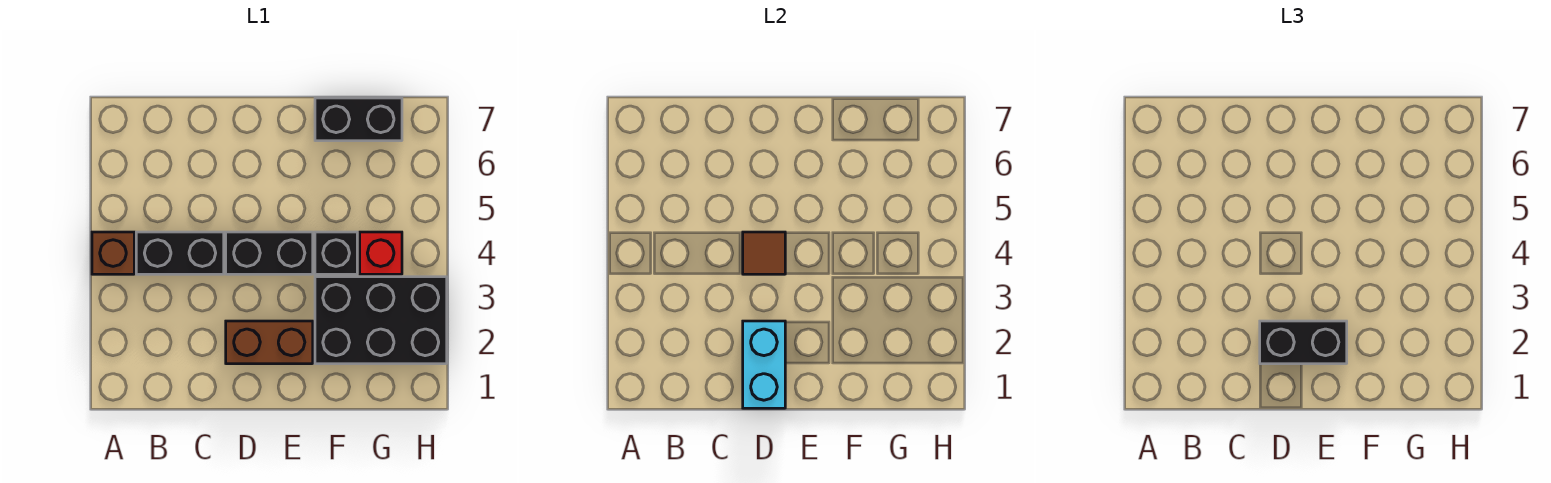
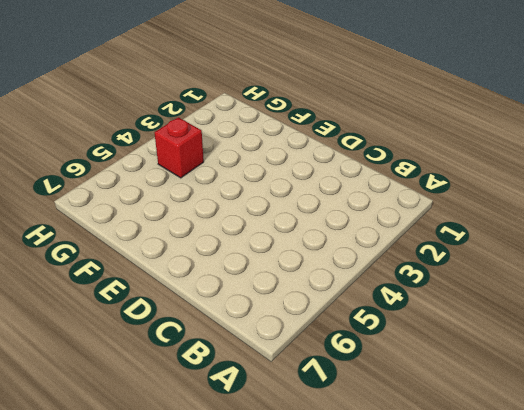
none -> brown 1x1 brick [92,232,134,274]
none -> black 1x2 brick [136,232,224,274]

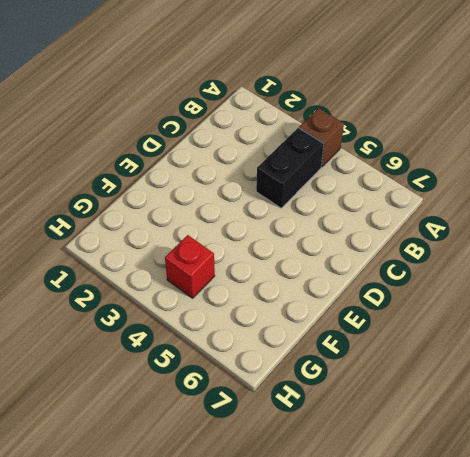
none -> brown 1x2 brick [226,321,313,364]
none -> black 1x2 brick [226,232,313,274]

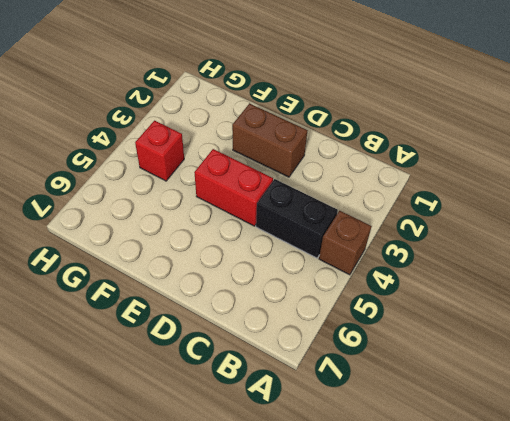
red 1x2 brick [194,149,273,226] -> black 1x2 brick [226,232,313,274]
none -> black 2x3 brick [315,277,447,364]
none -> black 1x1 brick [315,232,357,274]

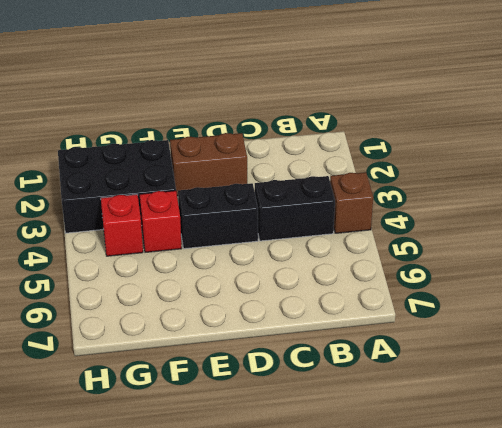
red 1x1 brick [139,191,182,252] -> black 1x1 brick [315,232,357,274]
none -> black 1x2 brick [315,98,402,141]
none -> cyan 1x2 brick [743,321,785,408]

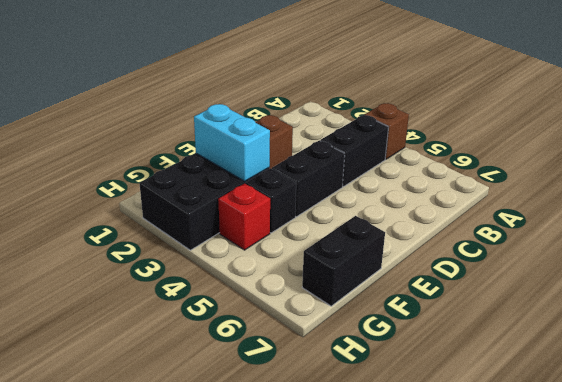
cyan 1x2 brick [194,104,270,181] -> cyan 1x2 brick moved to [743,321,785,408]
none -> brown 1x1 tile [743,232,785,274]
none -> black 1x2 brick [1260,321,1347,364]

